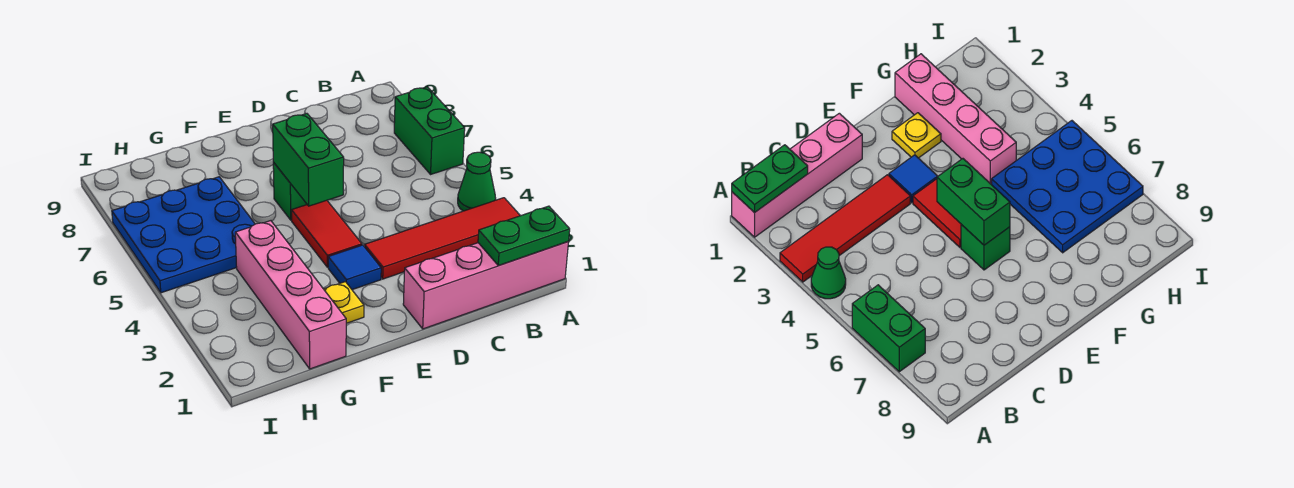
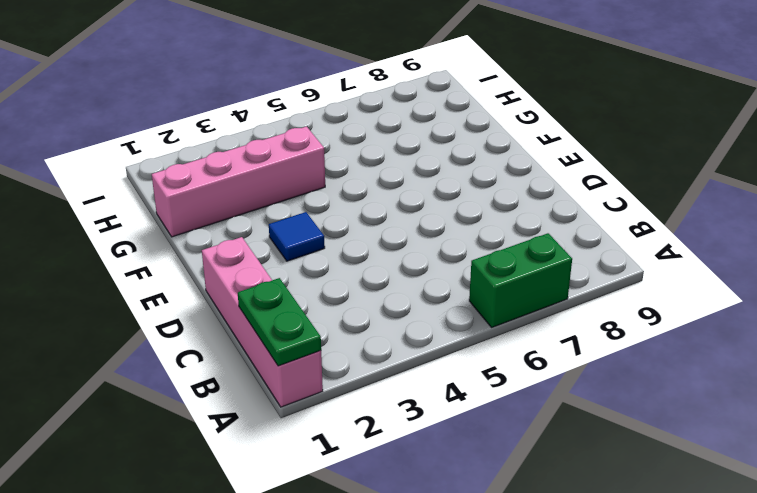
none -> red 1x4 tile [365,198,520,279]
none -> green 1x1 cone [458,152,496,211]
none -> red 1x2 tile [292,200,362,267]

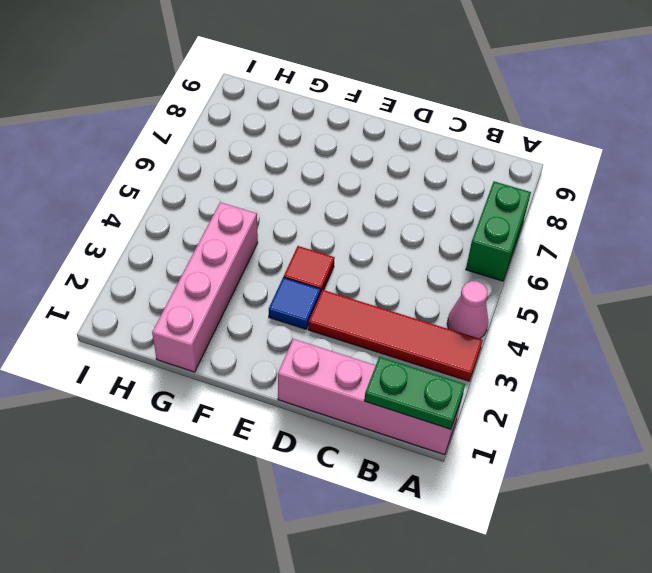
pink 1x1 cone [447,281,488,339] -> green 1x1 cone [458,152,496,211]
red 1x1 tile [284,246,335,294] -> red 1x2 tile [292,200,362,267]
none -> green 1x1 brick [273,162,307,220]
none -> yellow 1x1 plate [324,282,364,323]
none -> blue 3x3 plate [112,177,255,293]

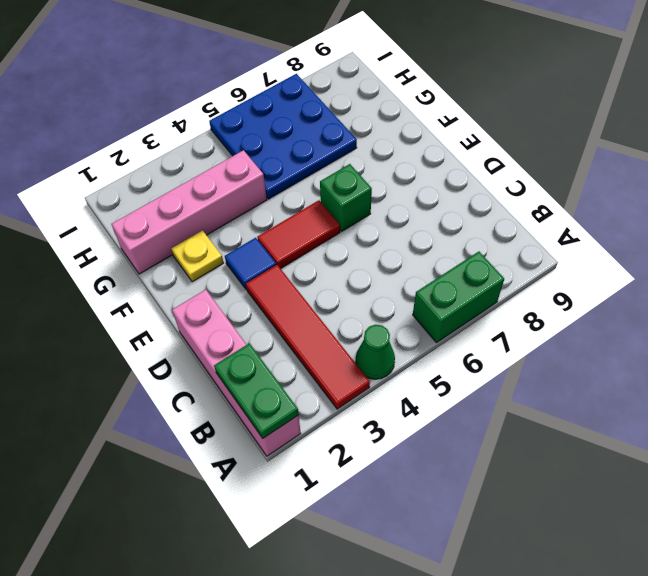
none -> green 1x2 brick [273,114,344,206]

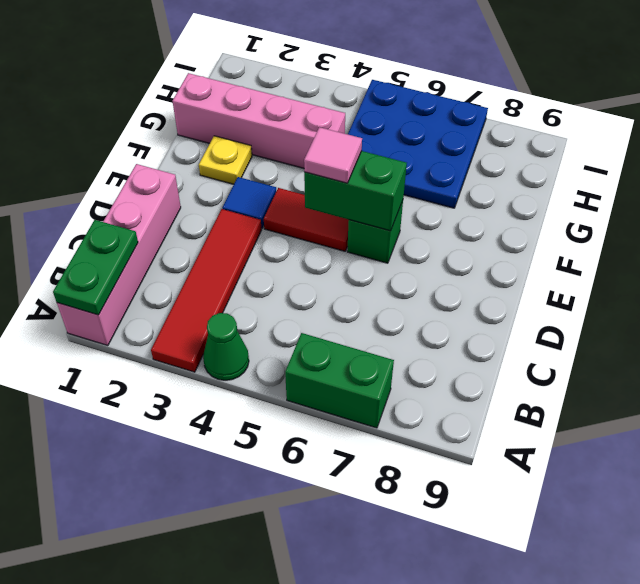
pink 1x1 tile [304,127,362,183] -> none

